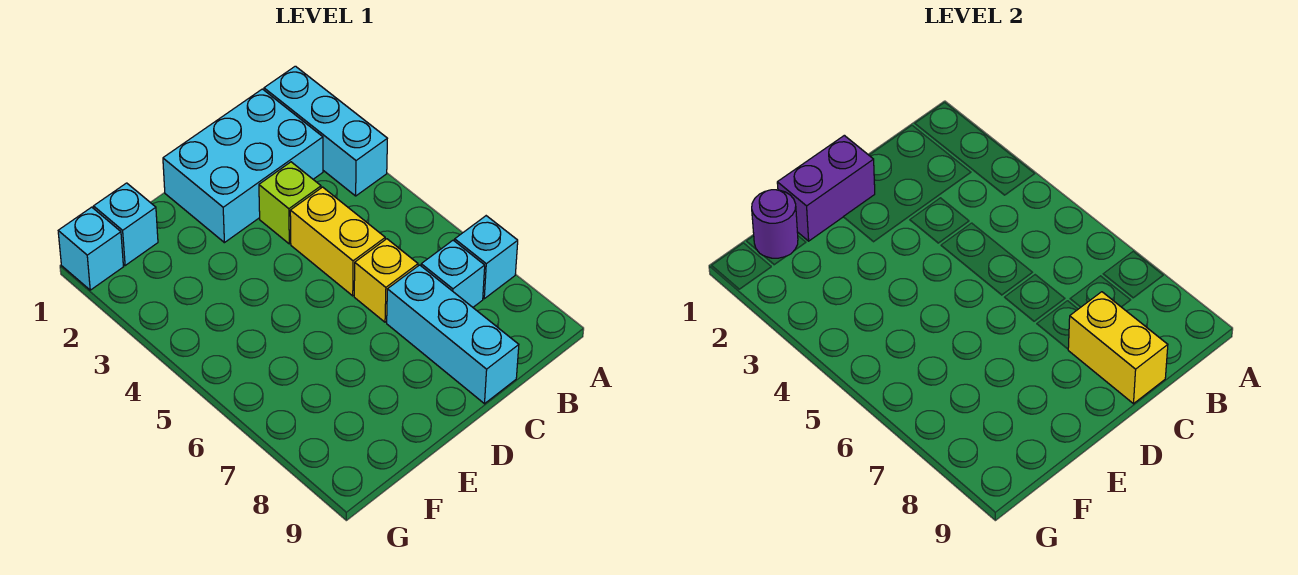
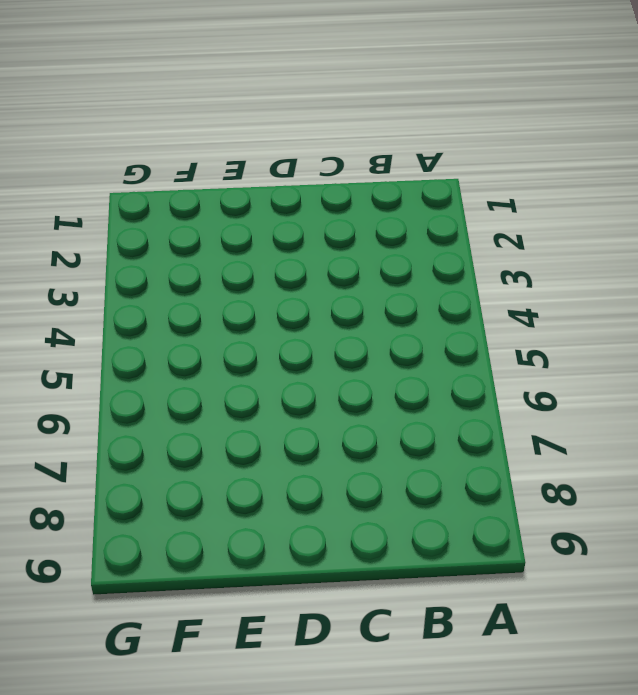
none -> cyan 1x3 brick [264,66,387,196]
none -> cyan 1x1 brick [455,216,518,299]
none -> cyan 2x3 brick [163,89,323,243]

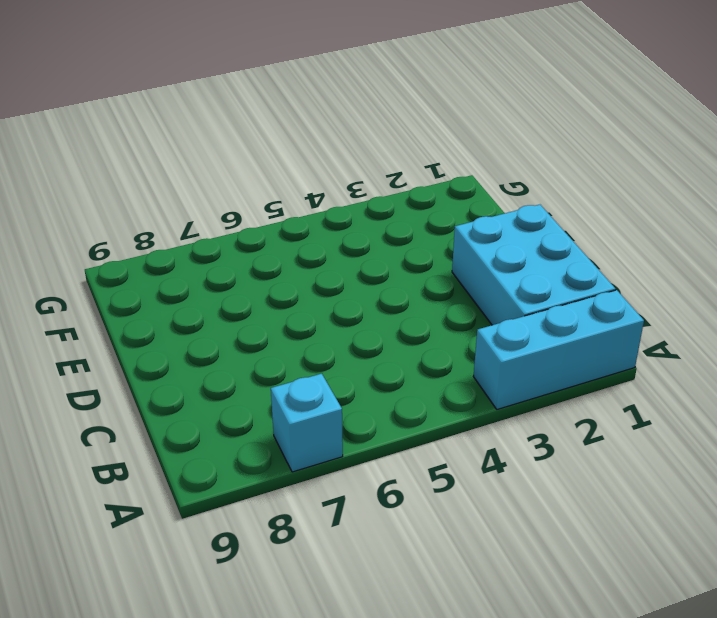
none -> cyan 1x1 brick [421,240,485,307]
none -> lime 1x1 brick [259,162,321,244]
none -> yellow 1x2 brick [290,187,385,296]

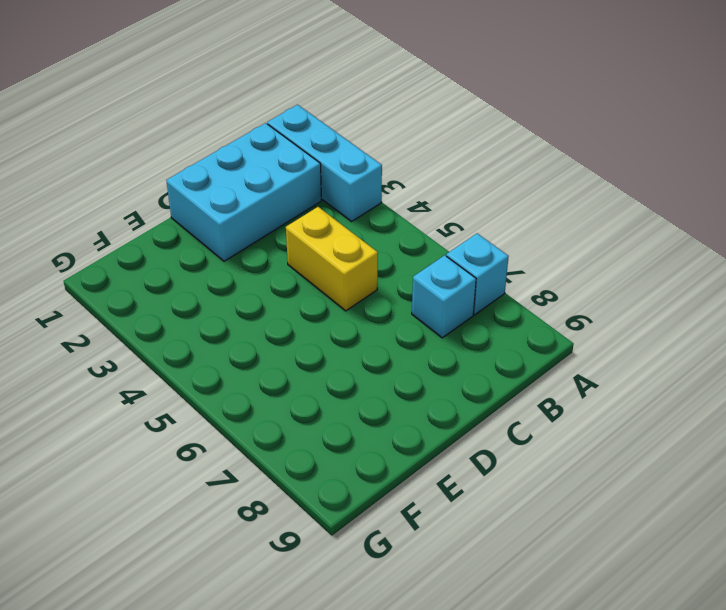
none -> lime 1x1 brick [259,162,321,244]
none -> yellow 1x1 brick [354,239,418,322]
none -> cyan 1x3 brick [387,265,519,404]

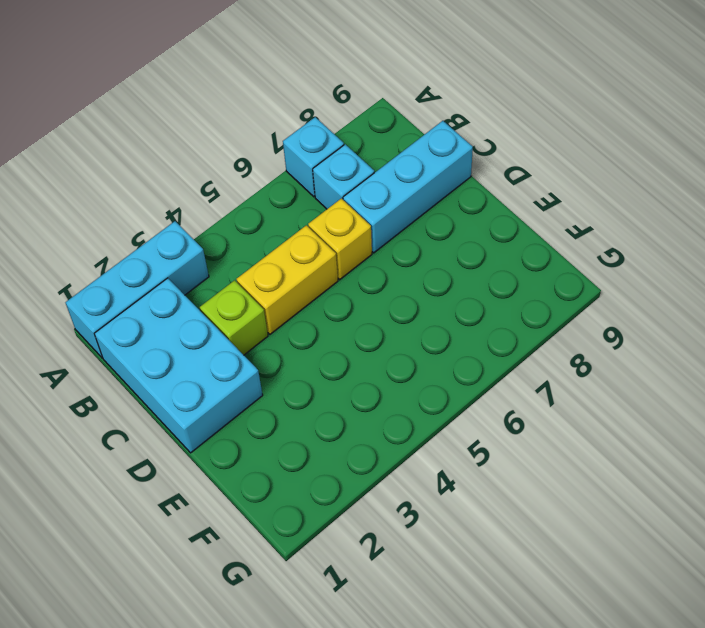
none -> cyan 1x1 brick [93,183,158,266]
none -> cyan 1x1 brick [58,207,123,290]
none -> yellow 1x2 brick [1068,292,1168,404]

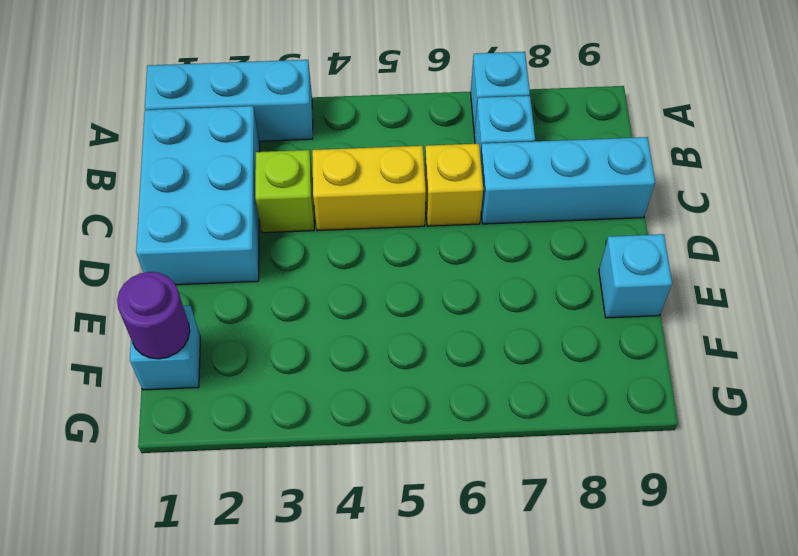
cyan 1x1 brick [599,234,672,318] -> cyan 1x1 brick moved to [58,207,123,290]
none -> yellow 1x2 brick [1068,292,1168,404]
none -> purple 1x2 brick [777,135,875,241]

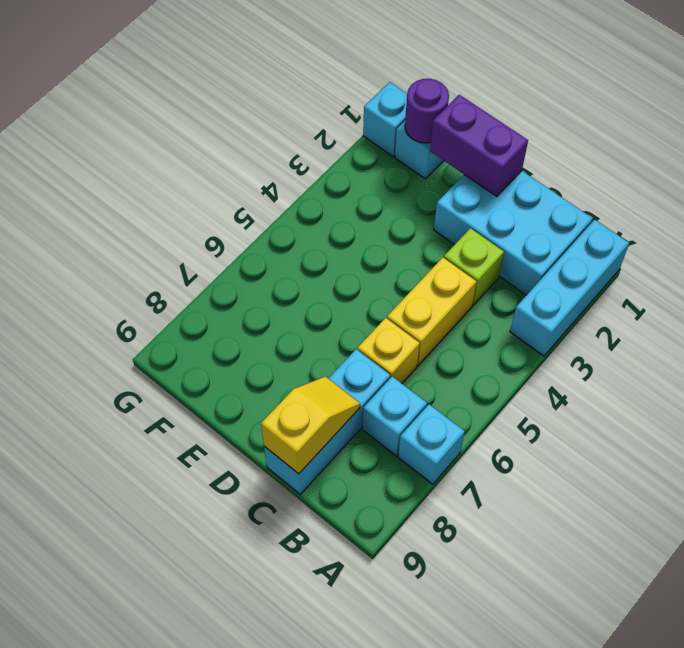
yellow 1x2 slope [261,377,360,474] -> yellow 1x2 brick [1068,292,1168,404]

